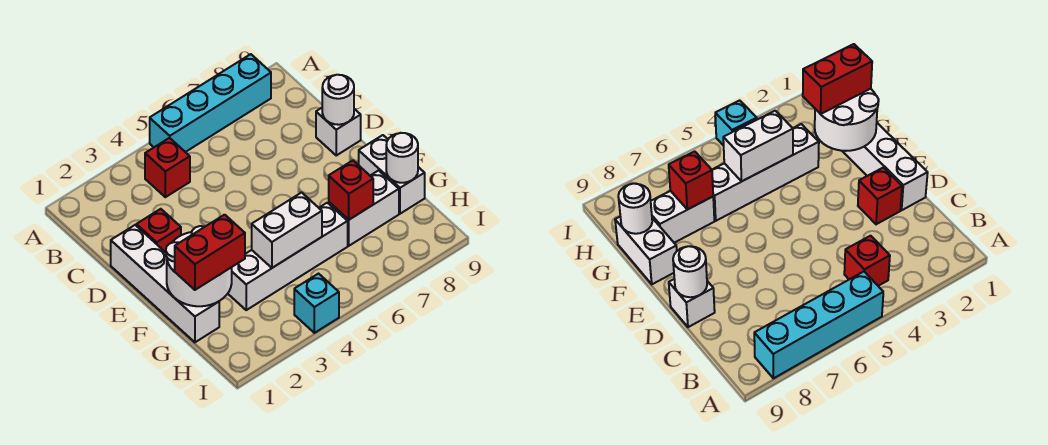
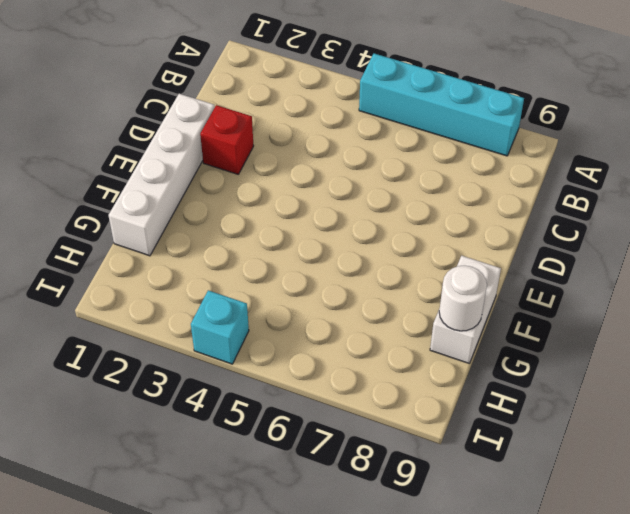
none -> red 1x1 brick [145,138,190,197]
none -> white 1x1 brick [316,108,361,155]
none -> white 1x4 brick [228,203,348,310]

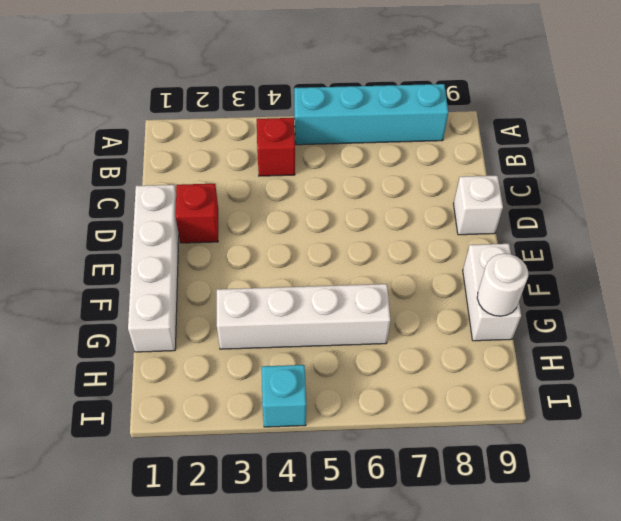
none -> white 1x2 brick [329,170,399,246]
none -> white 1x1 round brick [322,75,354,125]
none -> white 2x2 round brick [166,226,232,306]

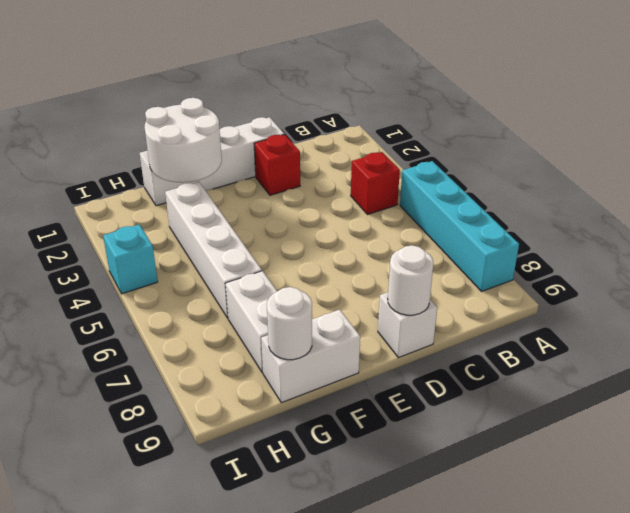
none -> white 1x2 brick [252,193,322,268]
none -> red 1x1 brick [329,160,373,220]
none -> red 1x2 brick [175,215,245,290]

